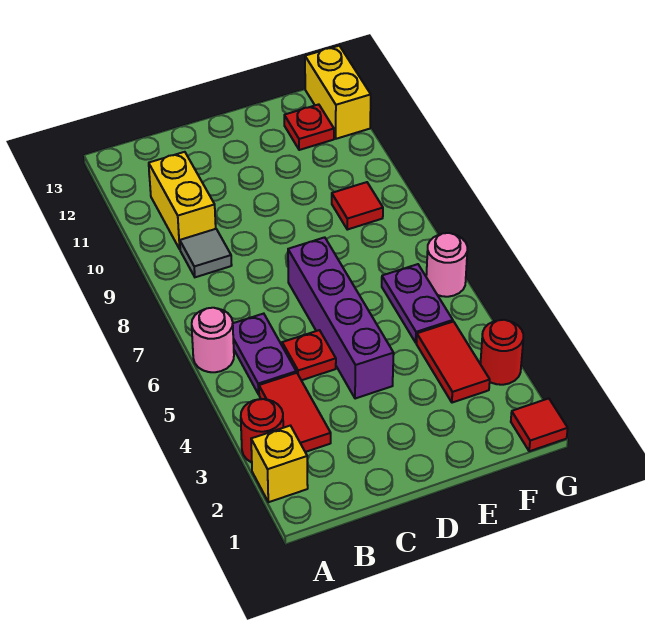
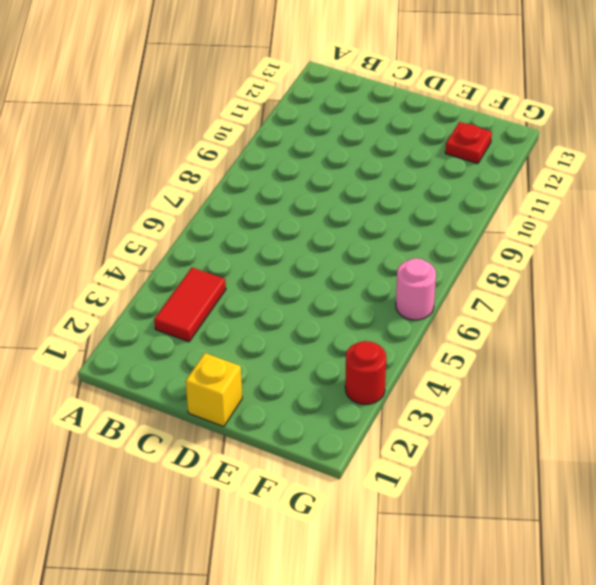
yellow 1x1 brick [186,353,242,427] -> yellow 1x1 brick moved to [251,426,308,502]
none -> red 1x1 round brick [241,399,283,463]
none -> pink 1x1 round brick [192,308,234,372]
none -> purple 1x2 plate [233,314,296,394]

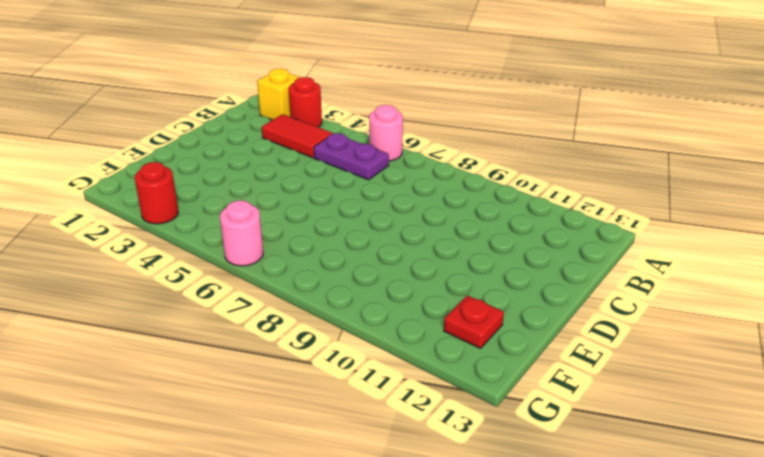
none -> grey 1x1 tile [180,229,232,277]
none -> yellow 1x2 brick [149,152,216,249]
none -> red 1x1 plate [282,330,336,380]

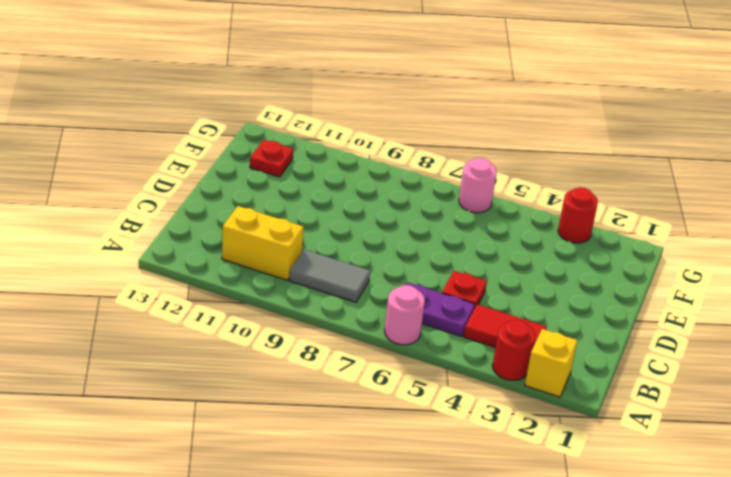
grey 1x2 tile [289,250,370,302] -> grey 1x1 tile [180,229,232,277]
none -> purple 1x4 brick [288,237,394,399]
none -> red 1x2 tile [417,322,490,403]
none -> purple 1x2 plate [382,264,453,343]

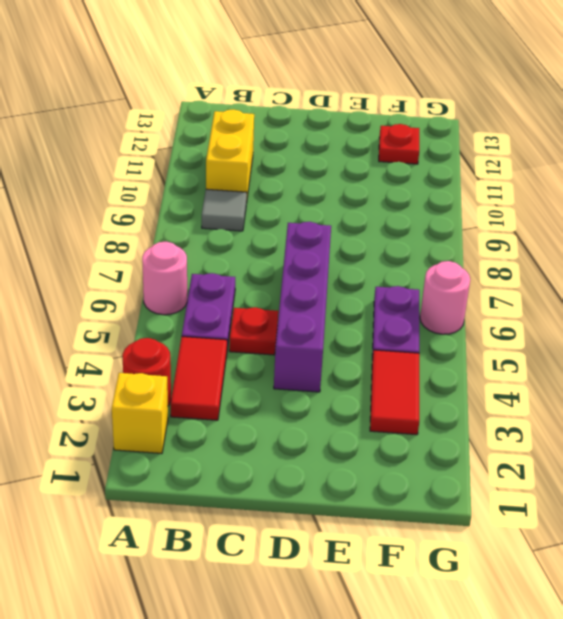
none -> red 1x1 tile [332,182,383,230]
none -> red 1x1 tile [511,398,568,451]
none -> red 1x1 round brick [480,320,523,385]

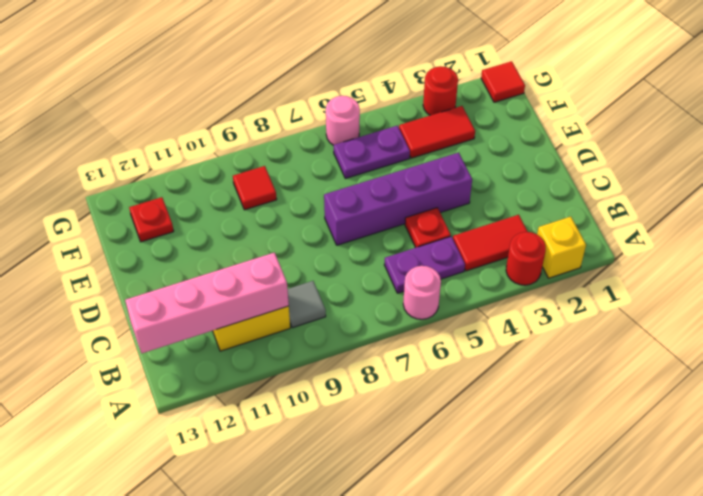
pink 1x4 brick [125,253,289,353] -> none
none -> yellow 1x2 brick [305,46,371,139]

